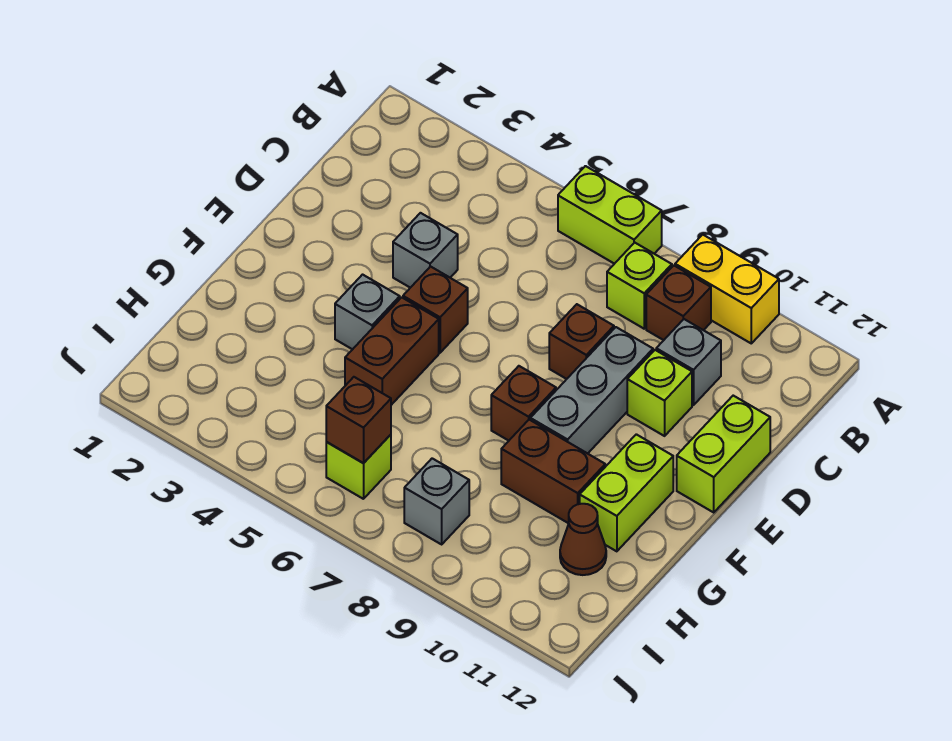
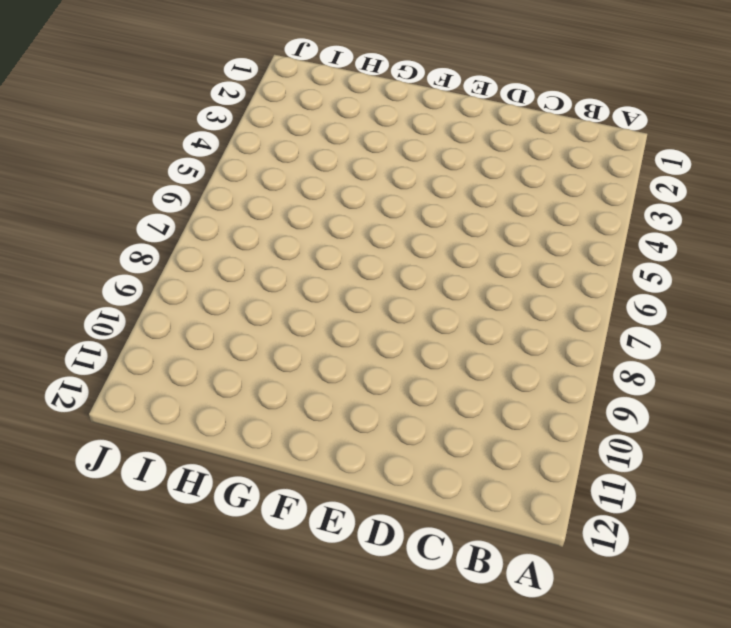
none -> lime 1x2 brick [558,166,662,264]
none -> yellow 1x2 brick [675,235,779,343]
none -> lime 1x1 brick [607,243,672,329]

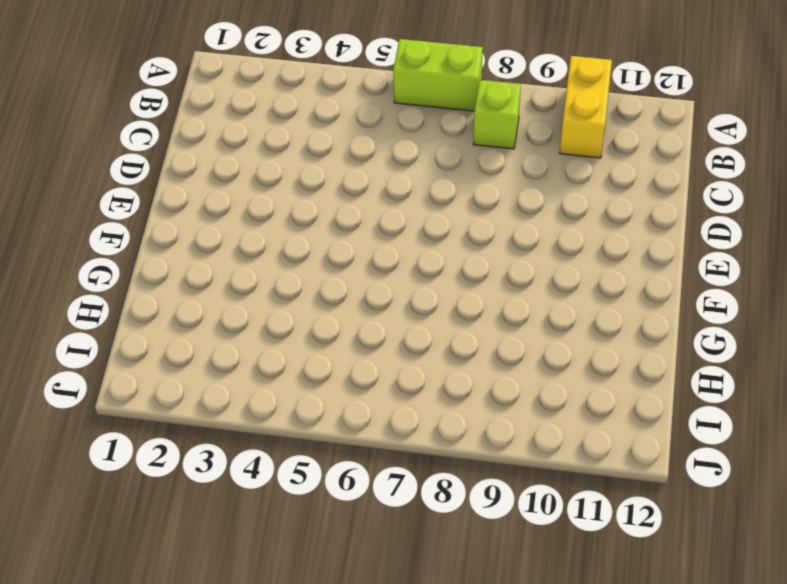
yellow 1x2 brick [560,56,612,158] -> yellow 1x2 brick turned to [675,235,779,343]
none -> brown 1x1 brick [646,265,711,340]
none -> grey 1x1 brick [656,319,721,405]
none -> grey 1x1 brick [393,213,458,288]

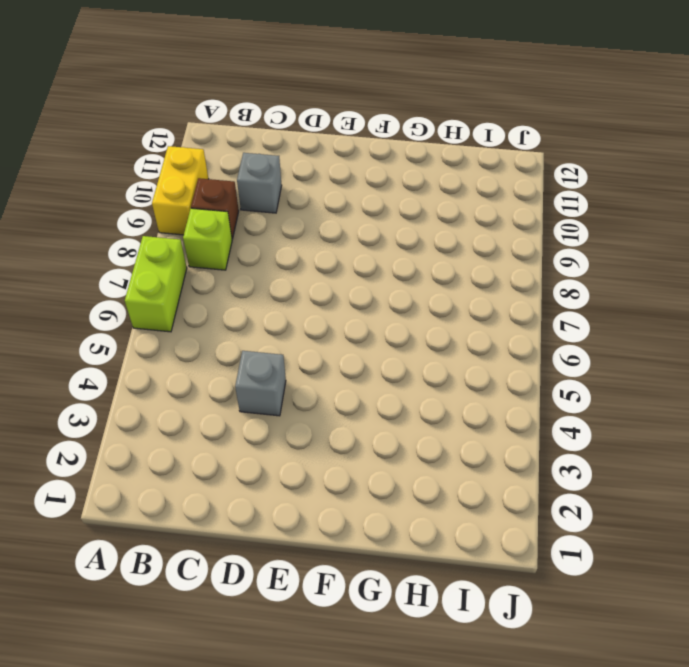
none -> brown 1x1 brick [549,304,614,379]
none -> grey 1x3 brick [530,327,653,454]
none -> lime 1x1 brick [627,350,692,436]

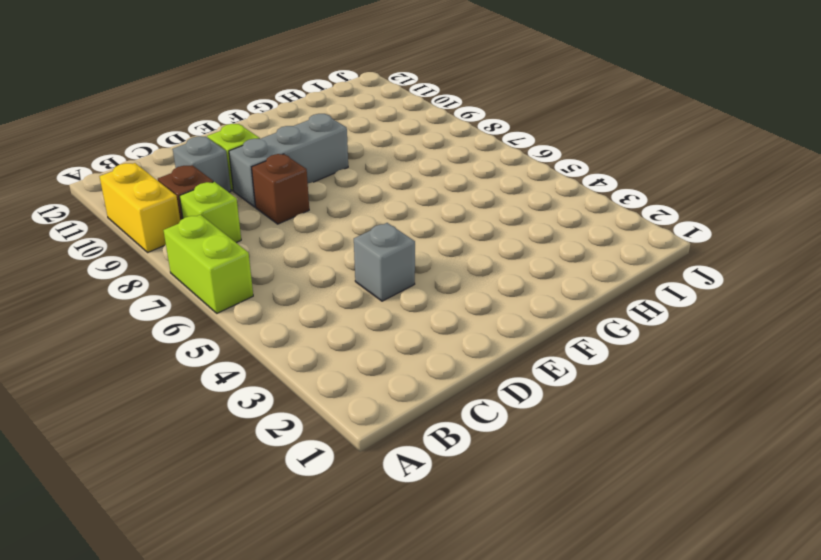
none -> lime 1x2 brick [677,396,770,512]
none -> brown 1x1 brick [403,267,468,353]
none -> grey 1x1 brick [335,275,400,349]

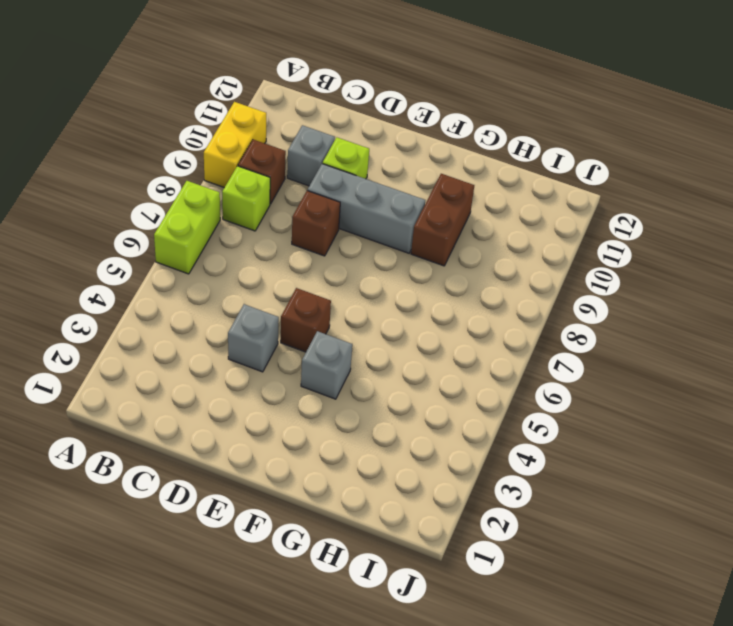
none -> lime 1x2 brick [677,396,770,512]
none -> brown 1x2 brick [345,297,439,405]
none -> brown 1x1 brick [491,366,556,441]

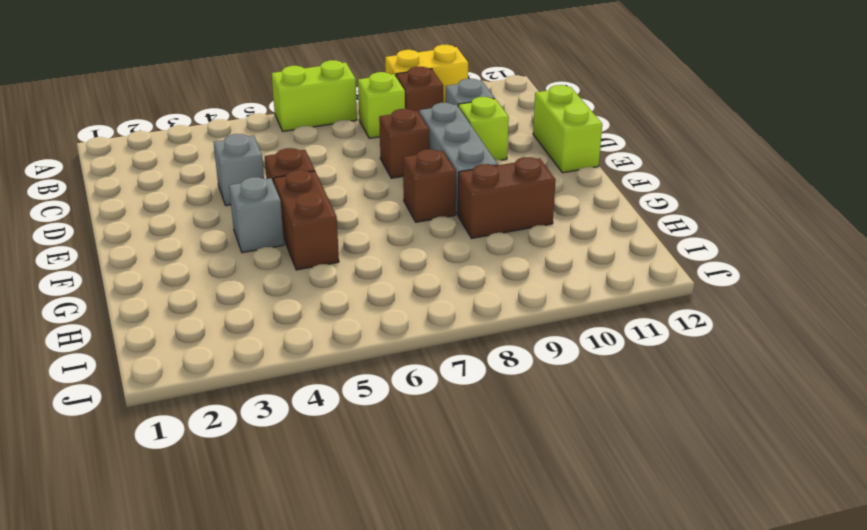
none -> lime 1x2 brick [580,434,673,551]
none -> brown 1x1 cone [560,504,606,575]
none -> lime 1x1 brick [326,435,391,499]

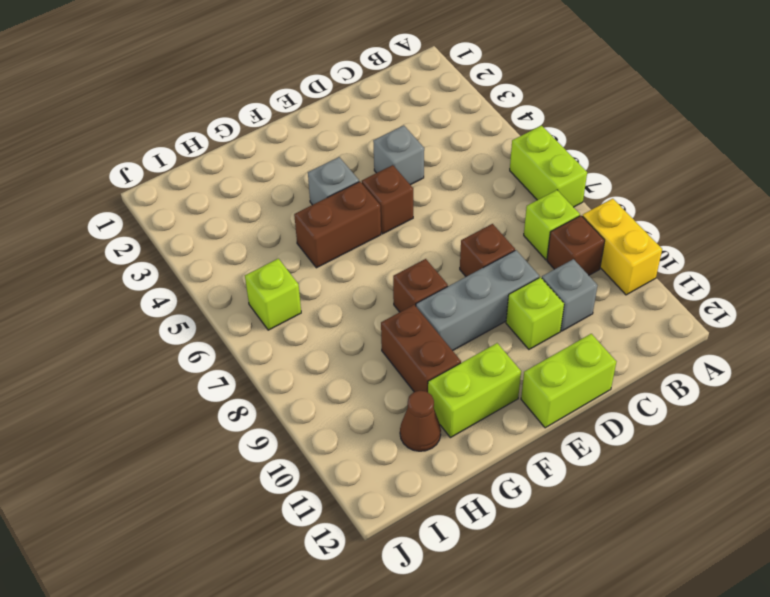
none -> grey 1x1 brick [404,458,469,544]
none -> brown 1x1 brick [326,377,391,463]

